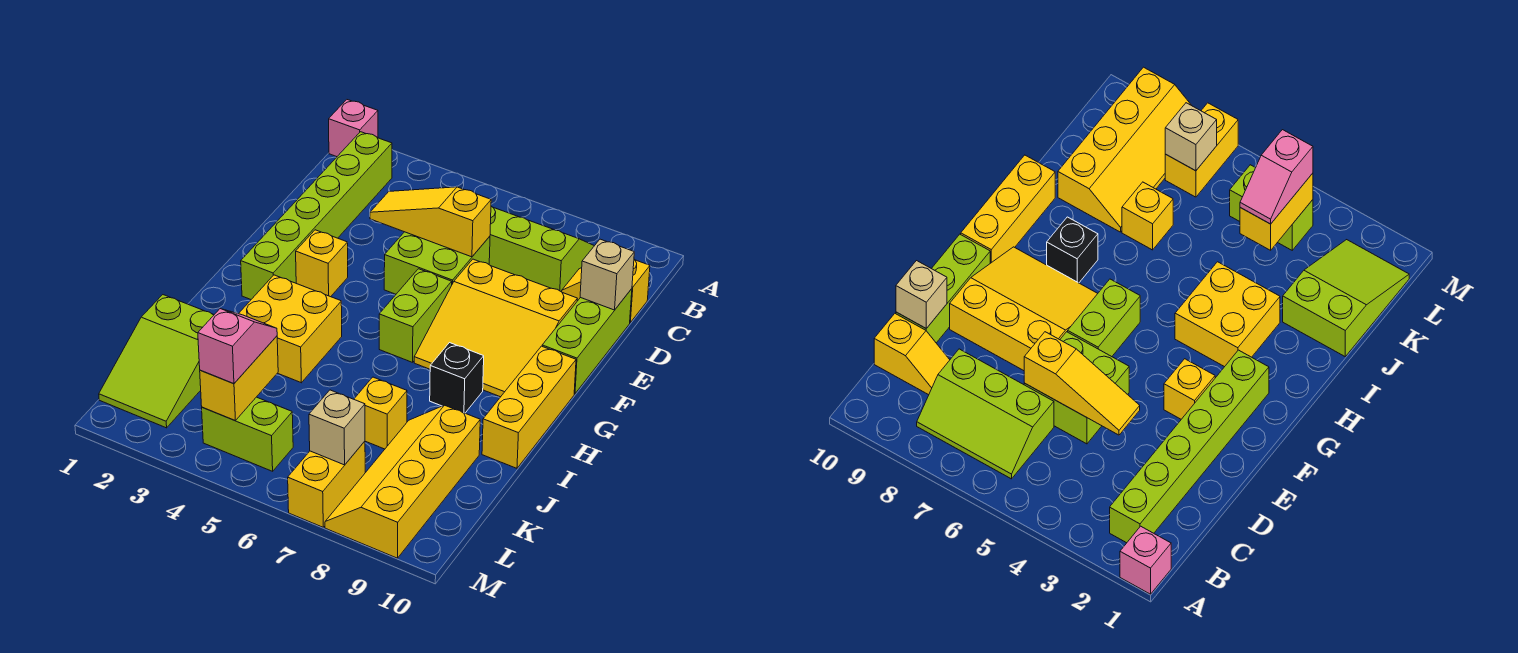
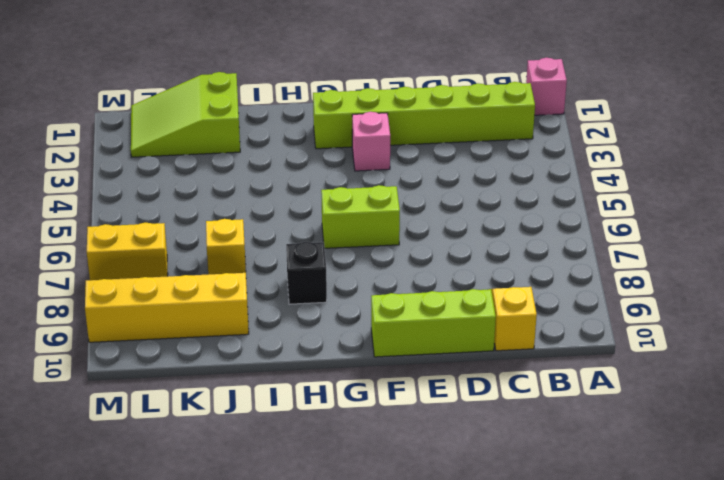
pink 1x1 brick [352,112,390,171] -> yellow 1x1 brick [296,230,348,297]
none -> lime 2x3 slope [489,207,594,292]
none -> lime 2x2 brick [384,232,490,294]
none -> yellow 3x3 slope [414,259,577,397]

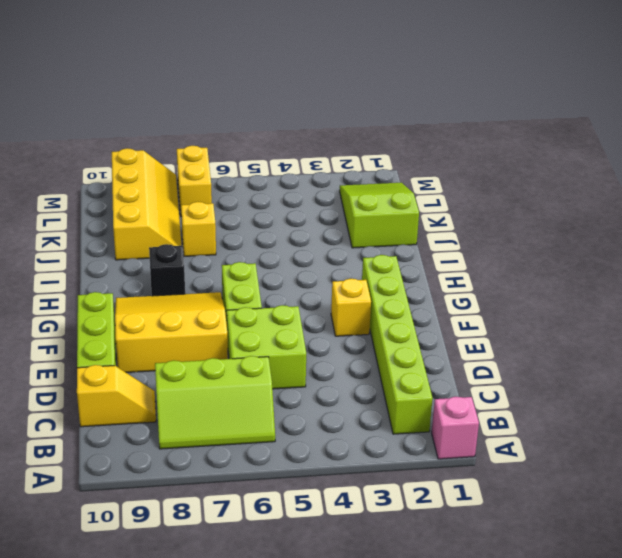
none -> yellow 1x3 brick [482,346,576,468]
none -> yellow 2x2 brick [239,275,342,383]
none -> lime 1x2 brick [202,397,293,471]

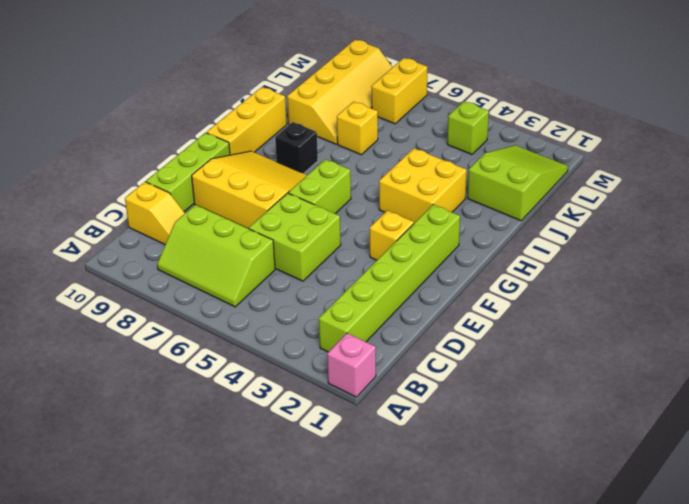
lime 1x1 brick [447,101,489,154] -> lime 1x2 brick [202,397,293,471]
none -> yellow 1x3 slope [370,187,491,257]
none -> tan 1x1 brick [580,239,634,310]
none -> yellow 1x2 brick [200,336,278,421]

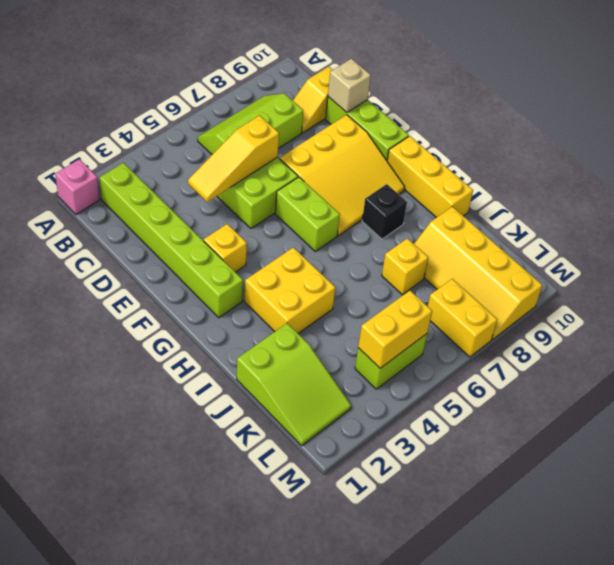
yellow 1x2 brick [358,291,432,368] -> yellow 1x2 brick turned to [200,336,278,421]
none -> tan 1x1 brick [309,390,365,465]
none -> pink 1x2 slope [198,309,277,384]

